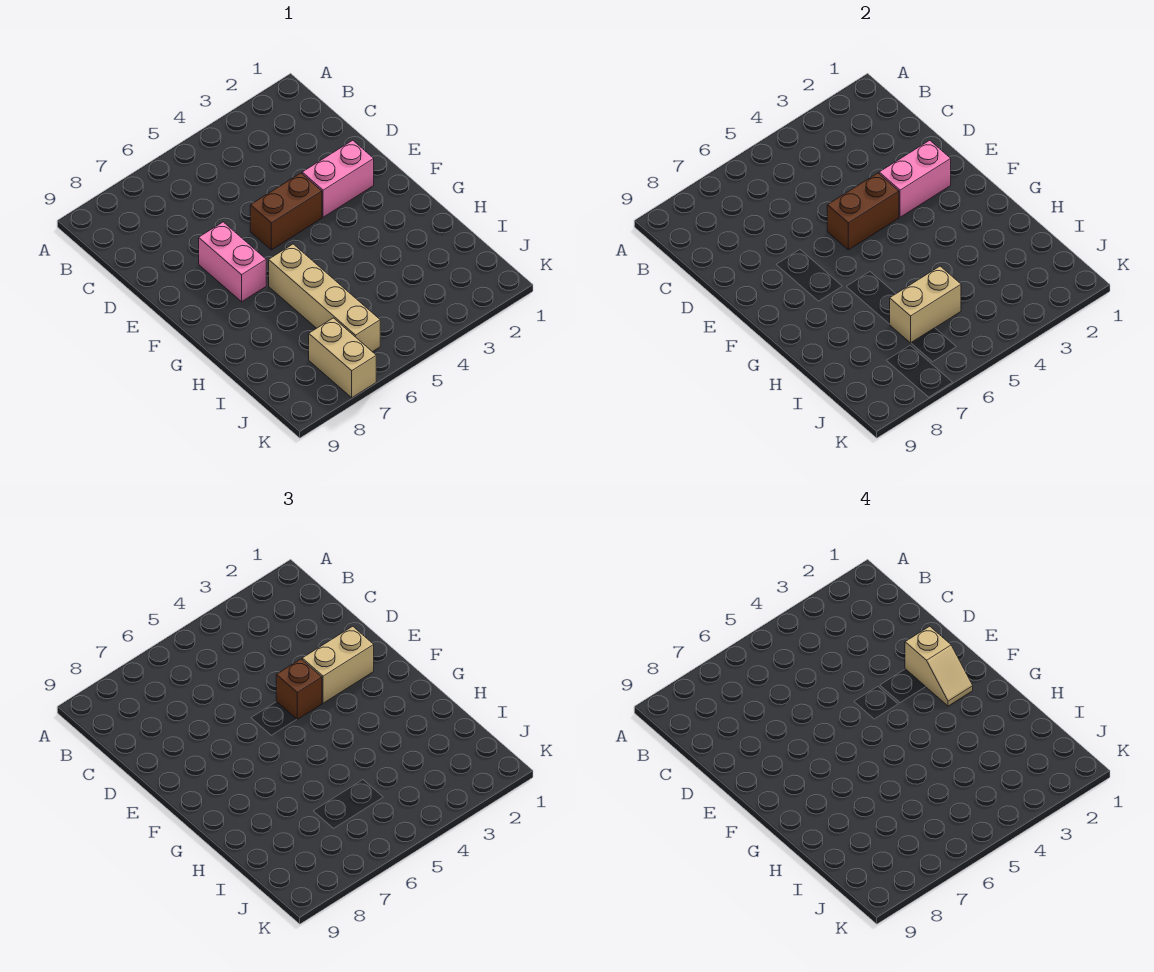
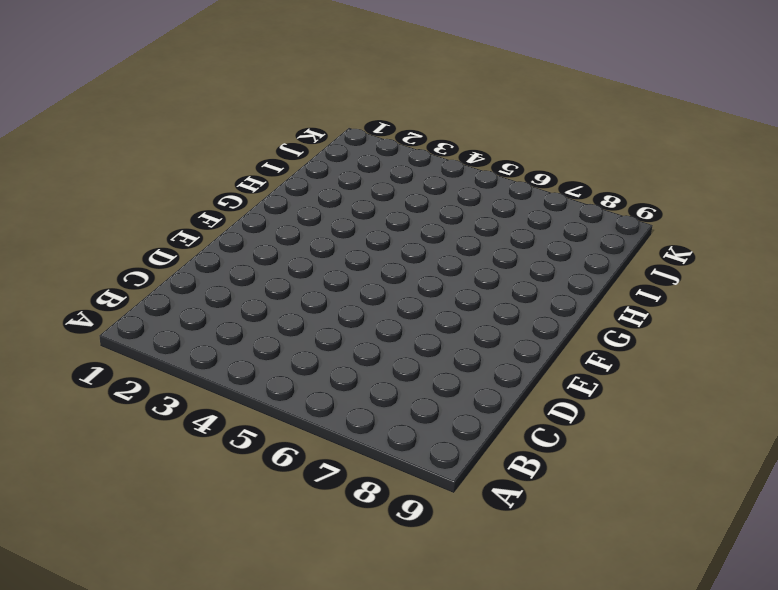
none -> pink 1x2 brick [302,140,374,217]
none -> brown 1x2 brick [250,173,322,250]

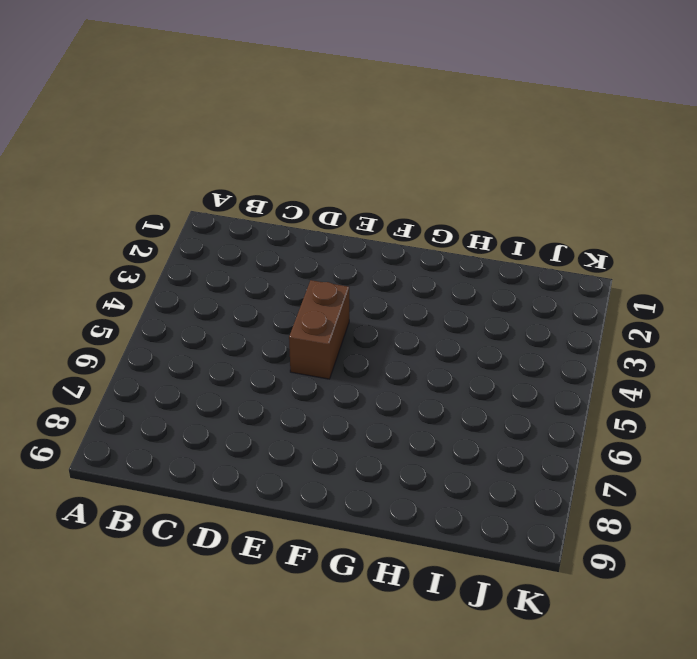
none -> pink 1x2 brick [302,140,374,217]
none -> pink 1x2 brick [199,222,266,302]

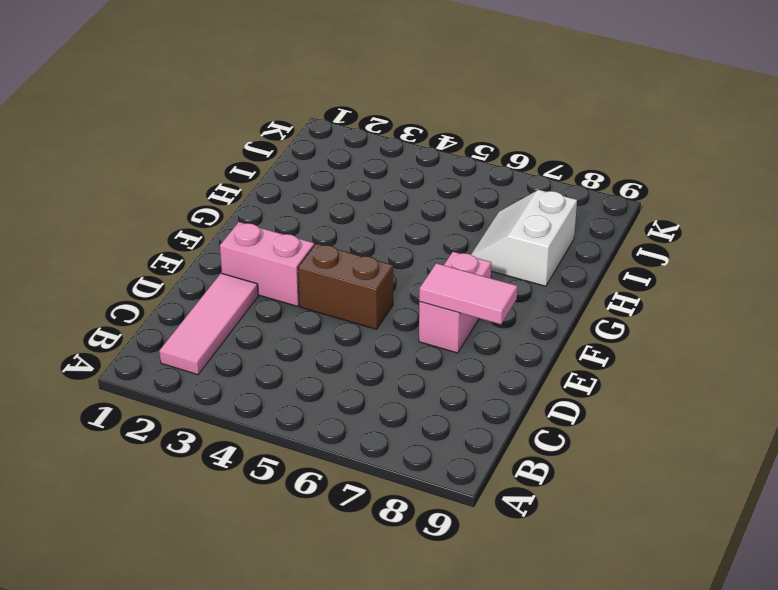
pink 1x3 tile [159,273,258,375] -> none
pink 1x2 tile [419,263,517,324] -> none
white 2x2 slope [471,190,577,286] -> none
none -> tan 1x4 brick [269,244,380,352]
none -> tan 1x2 brick [309,318,376,398]

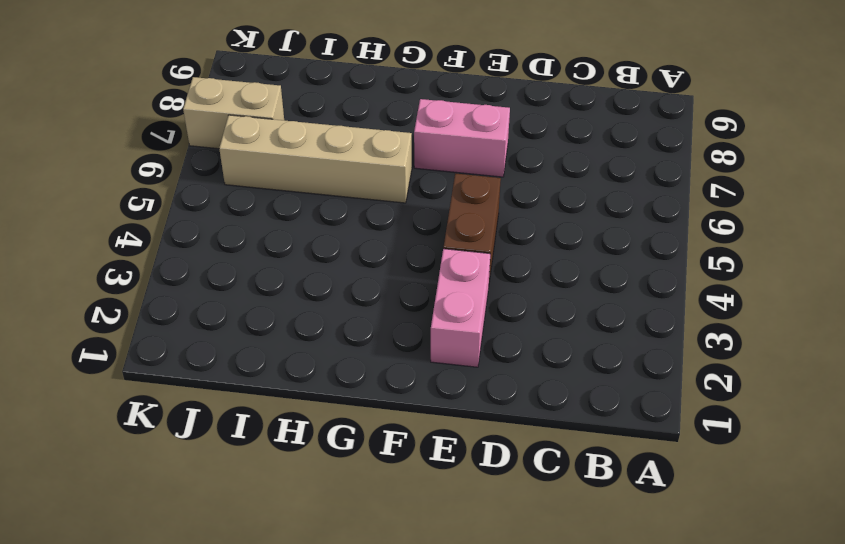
none -> pink 1x2 brick [879,140,951,217]
none -> brown 1x2 brick [827,173,899,250]

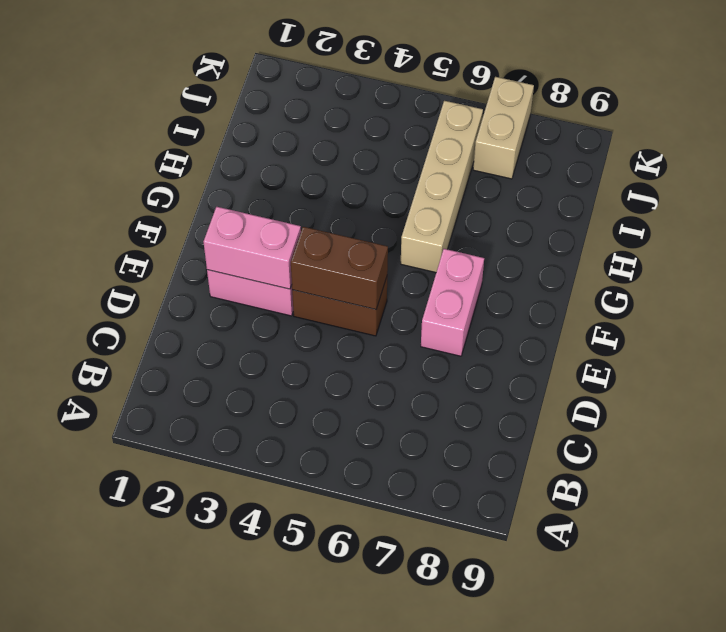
none -> tan 1x2 brick [890,266,961,343]
none -> tan 1x2 brick [302,626,374,703]

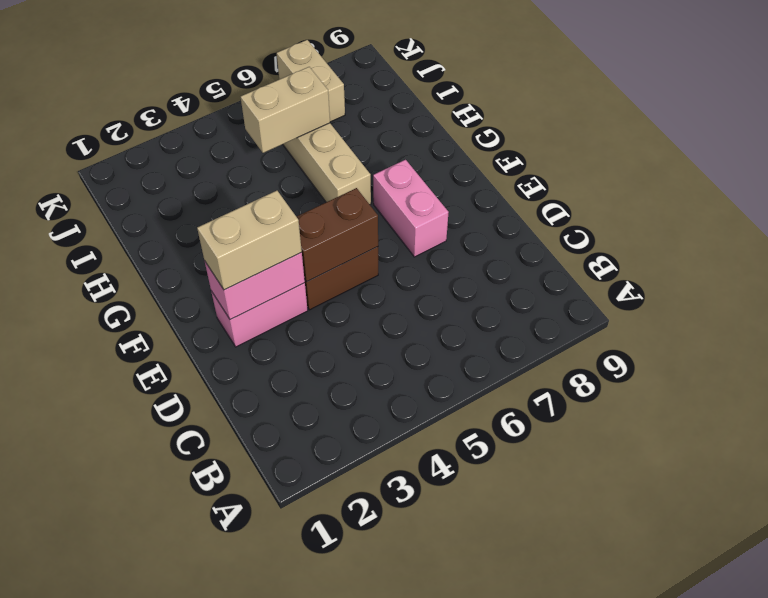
none -> brown 1x1 brick [276,659,322,719]
none -> tan 1x2 slope [905,626,973,706]

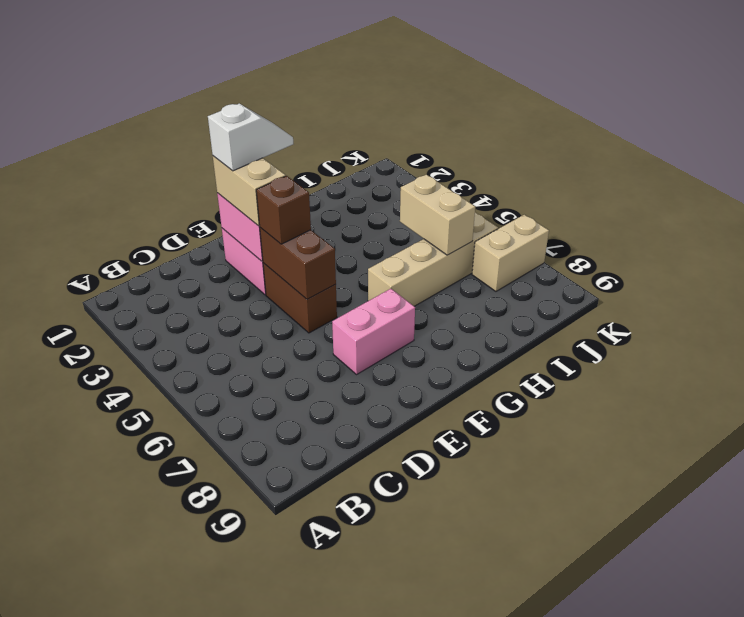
white 1x2 slope [208,104,293,171] -> tan 1x2 slope [905,626,973,706]

